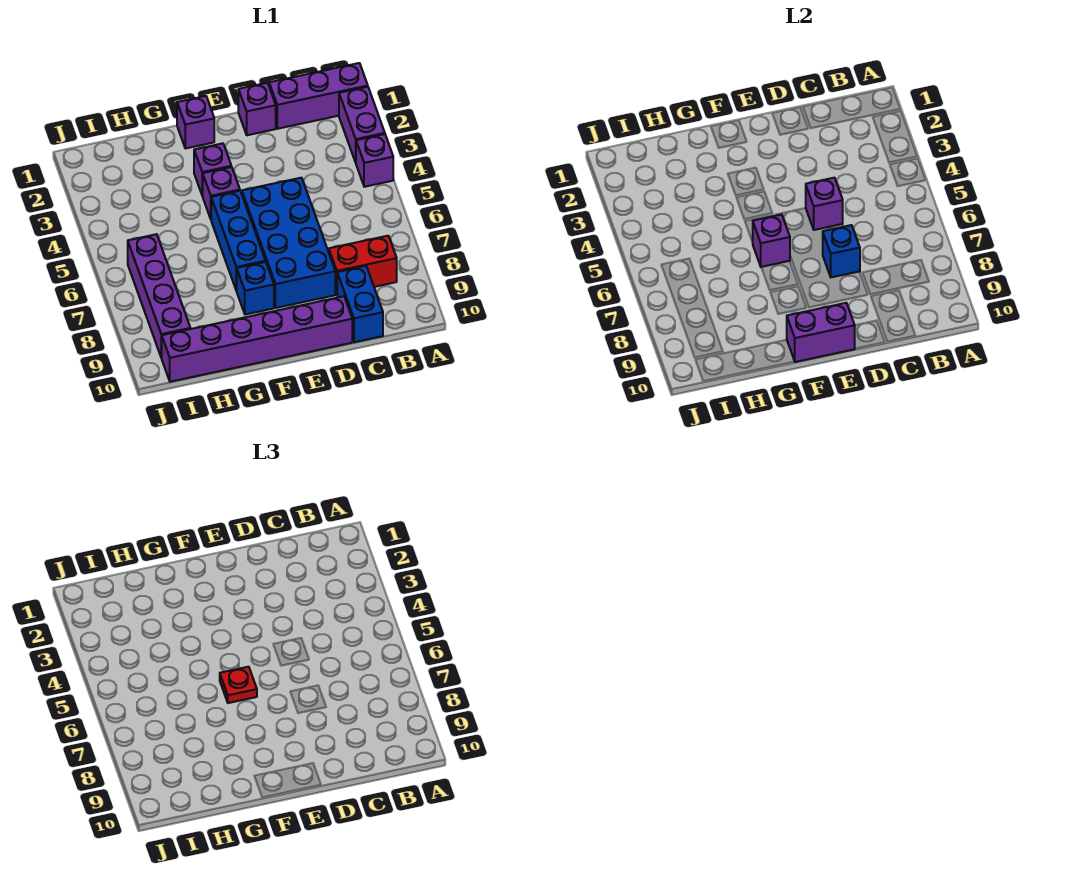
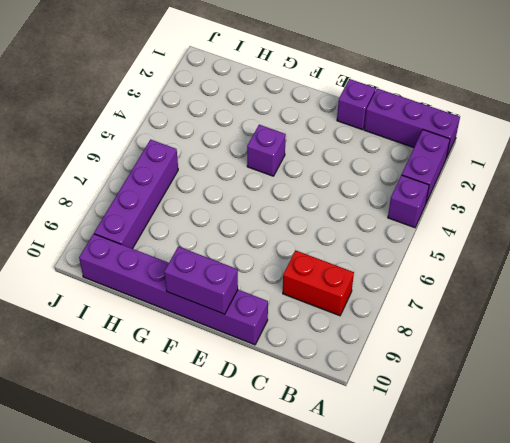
none -> blue 1x2 brick [337,266,383,342]
none -> blue 2x4 brick [242,178,335,308]
none -> purple 1x1 brick [177,96,214,148]

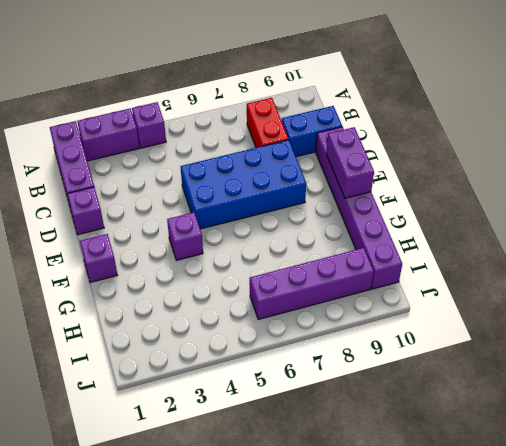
none -> purple 1x1 brick [194,143,231,196]
none -> blue 1x3 brick [211,191,265,291]
none -> blue 1x1 brick [237,262,274,315]

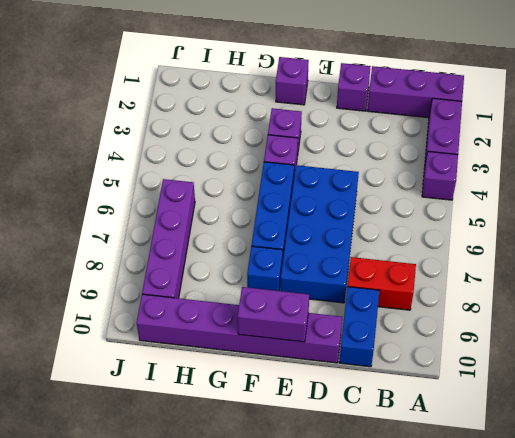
none -> purple 1x1 brick [806,178,843,230]
none -> blue 1x1 brick [823,225,860,277]
none -> purple 1x1 brick [753,214,790,267]

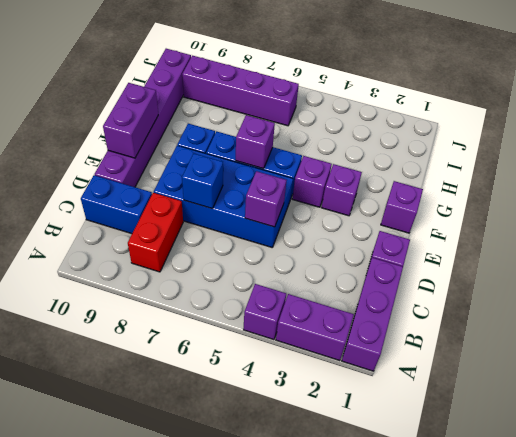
none -> red 1x1 plate [220,667,257,703]

